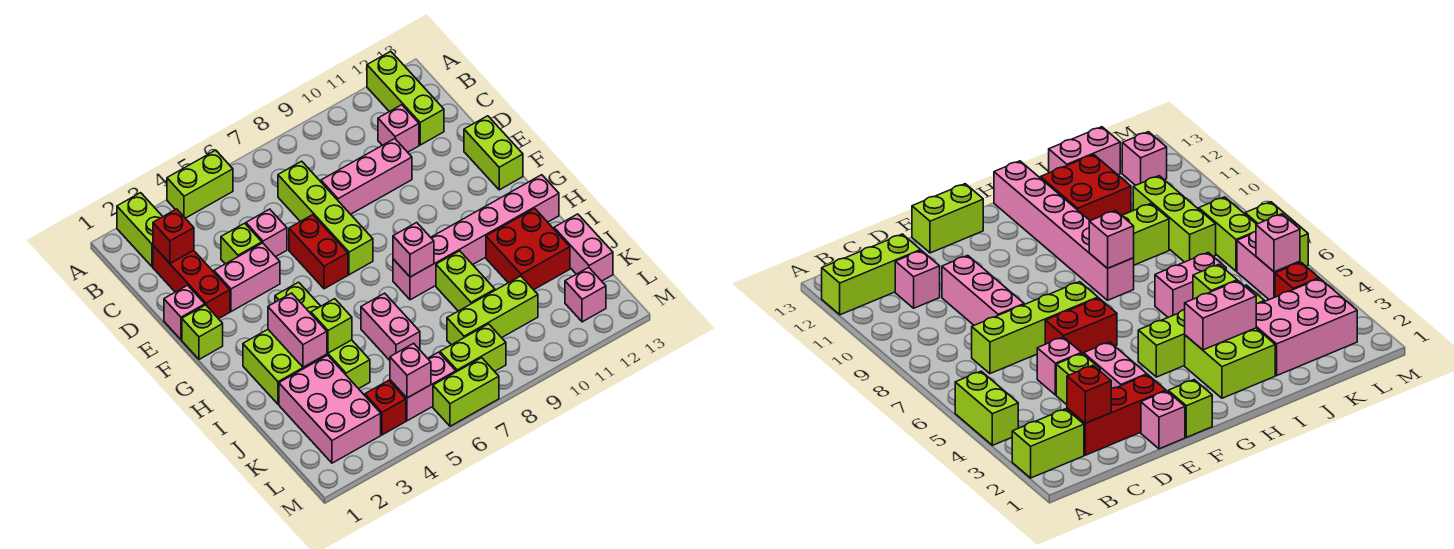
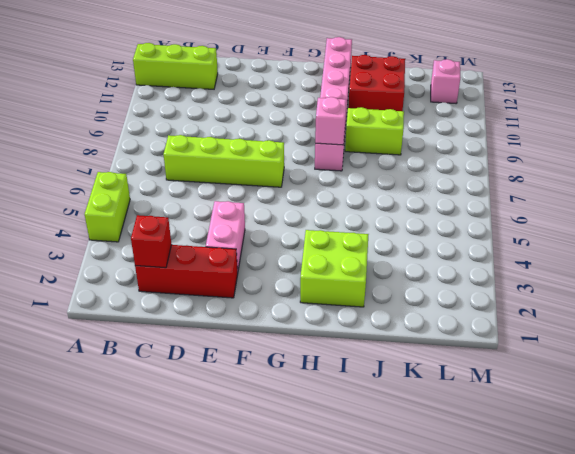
none -> lime 1x2 brick [117,193,163,267]
none -> pink 1x1 brick [378,105,419,152]
none -> lime 1x1 brick [221,223,262,264]
none -> pink 1x1 brick [246,209,287,257]

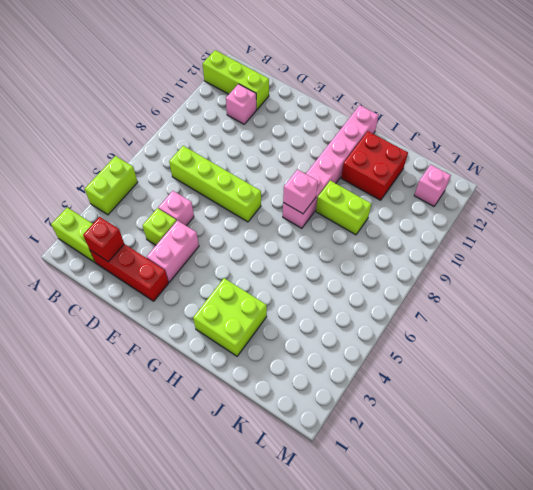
none -> pink 1x3 brick [321,139,412,214]
none -> pink 1x1 brick [164,285,205,340]
none -> red 1x2 brick [289,215,348,289]
none -> lime 1x2 brick [464,116,523,190]

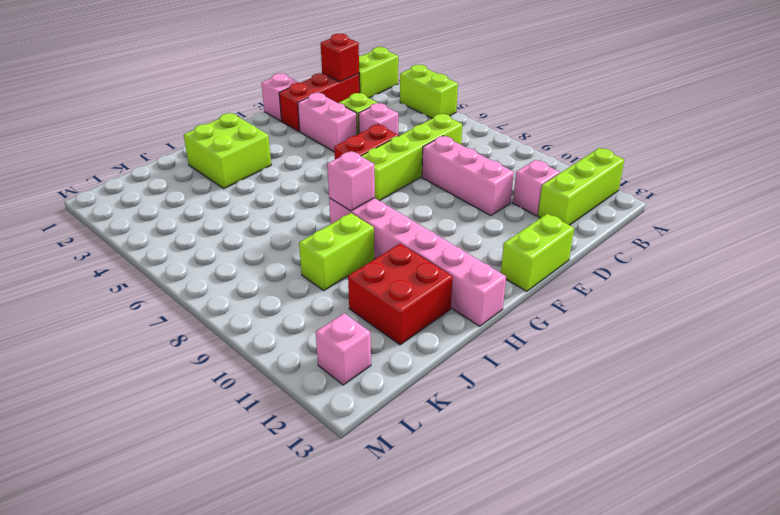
none -> lime 1x1 brick [182,305,223,359]
none -> lime 1x4 brick [275,282,370,389]
none -> pink 1x2 brick [361,293,420,360]
none -> pink 2x3 brick [279,355,381,463]

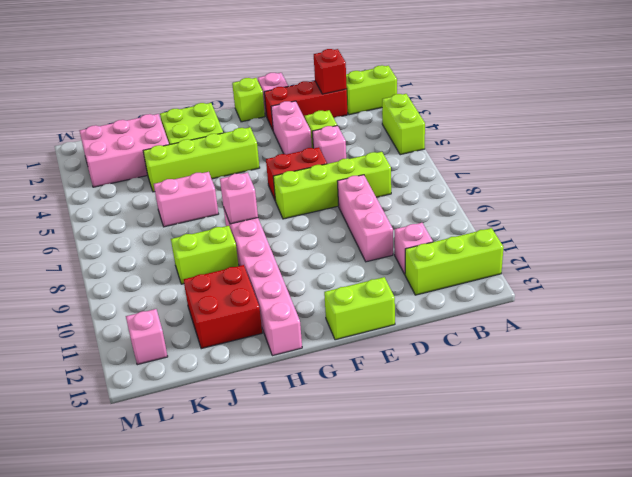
none -> pink 1x2 brick [554,214,613,281]
none -> lime 1x3 brick [447,276,538,345]
none -> red 1x1 brick [365,380,406,435]
none -> pink 1x2 brick [390,352,456,421]

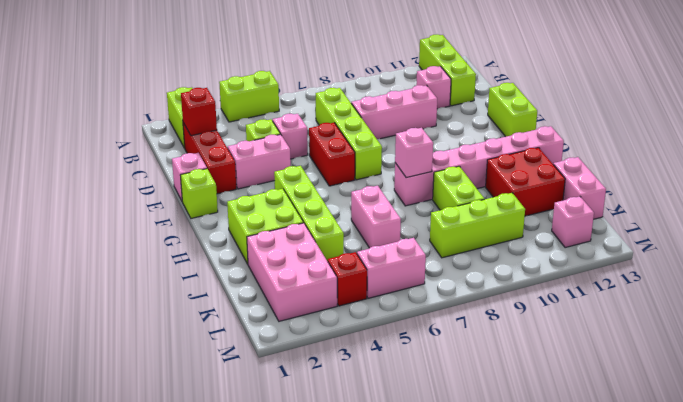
none -> lime 1x2 brick [440,324,506,372]
none -> lime 1x2 brick [433,358,499,426]
none -> pink 1x2 brick [268,293,327,367]
none -> lime 1x1 brick [311,299,352,353]

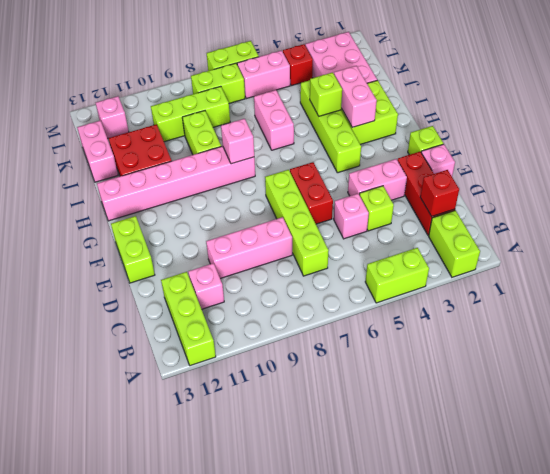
none -> pink 1x1 brick [390,343,431,398]

